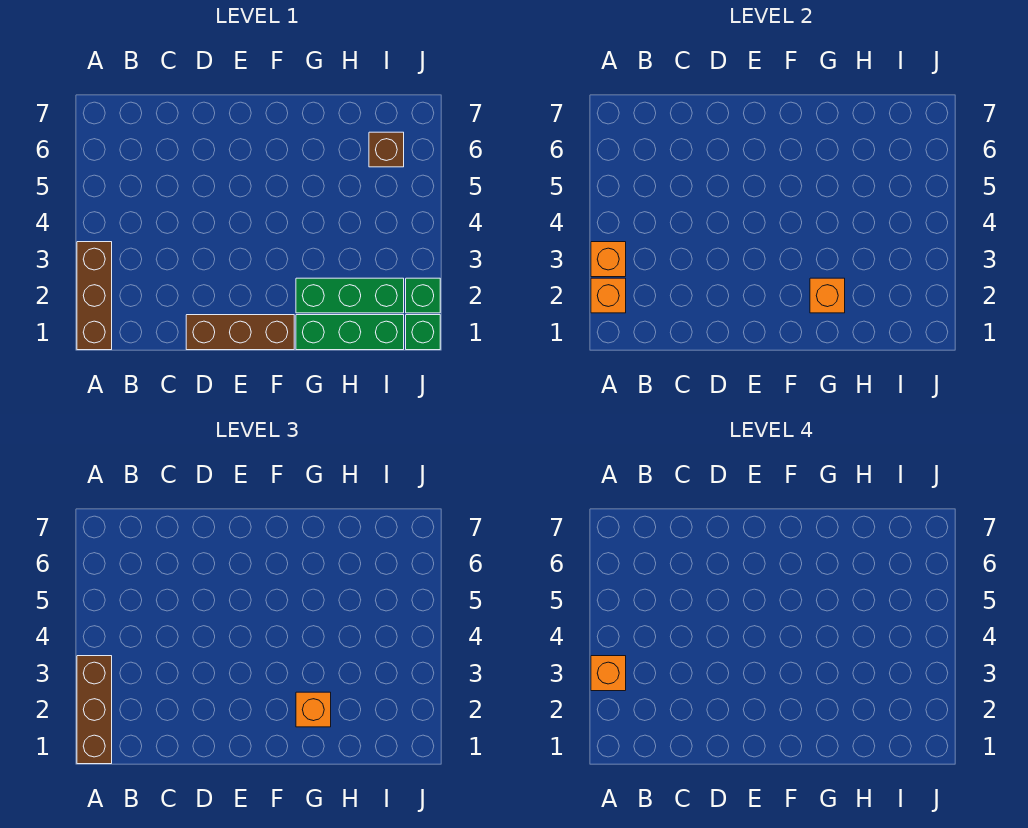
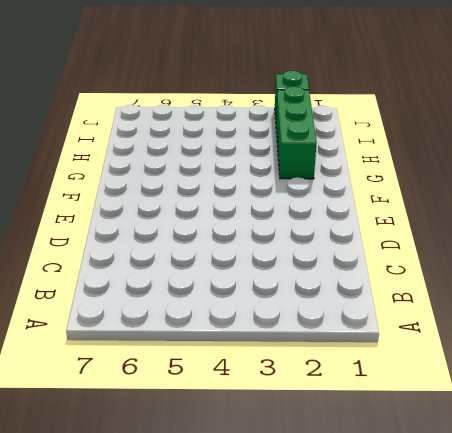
none -> brown 1x3 brick [77,242,112,350]
none -> brown 1x3 brick [186,315,294,350]
none -> green 1x3 brick [296,315,404,350]

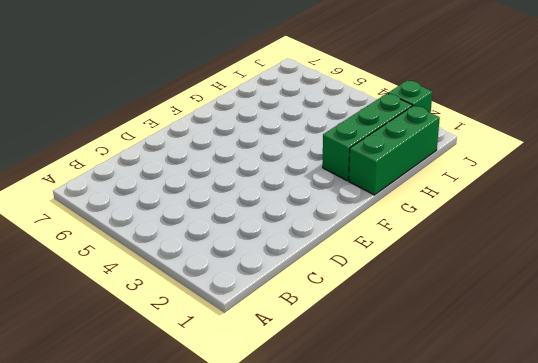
none -> brown 1x3 brick [77,242,112,350]
none -> brown 1x3 brick [186,315,294,350]
none -> brown 1x1 brick [369,132,404,167]

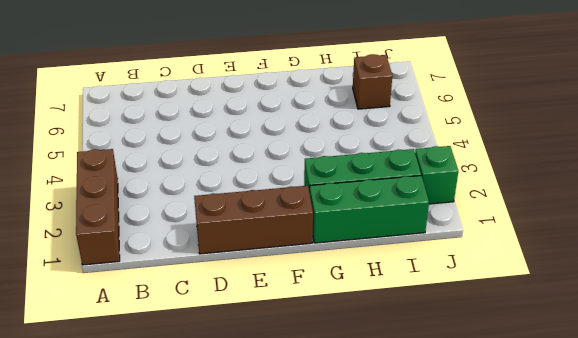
none -> green 1x1 brick [406,315,440,350]
none -> orange 1x1 brick [591,278,626,313]
none -> orange 1x1 brick [591,242,626,277]

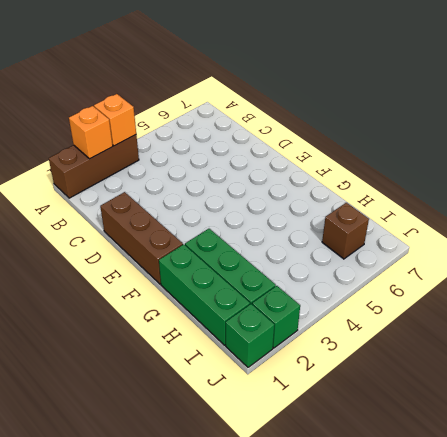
none -> orange 1x1 brick [810,278,845,313]
none -> brown 1x3 brick [77,656,112,764]
none -> orange 1x1 brick [296,692,331,727]

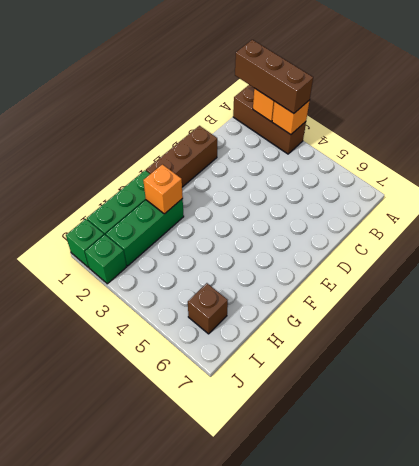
none -> orange 1x1 brick [296,692,331,727]
none -> orange 1x1 brick [591,656,626,691]

